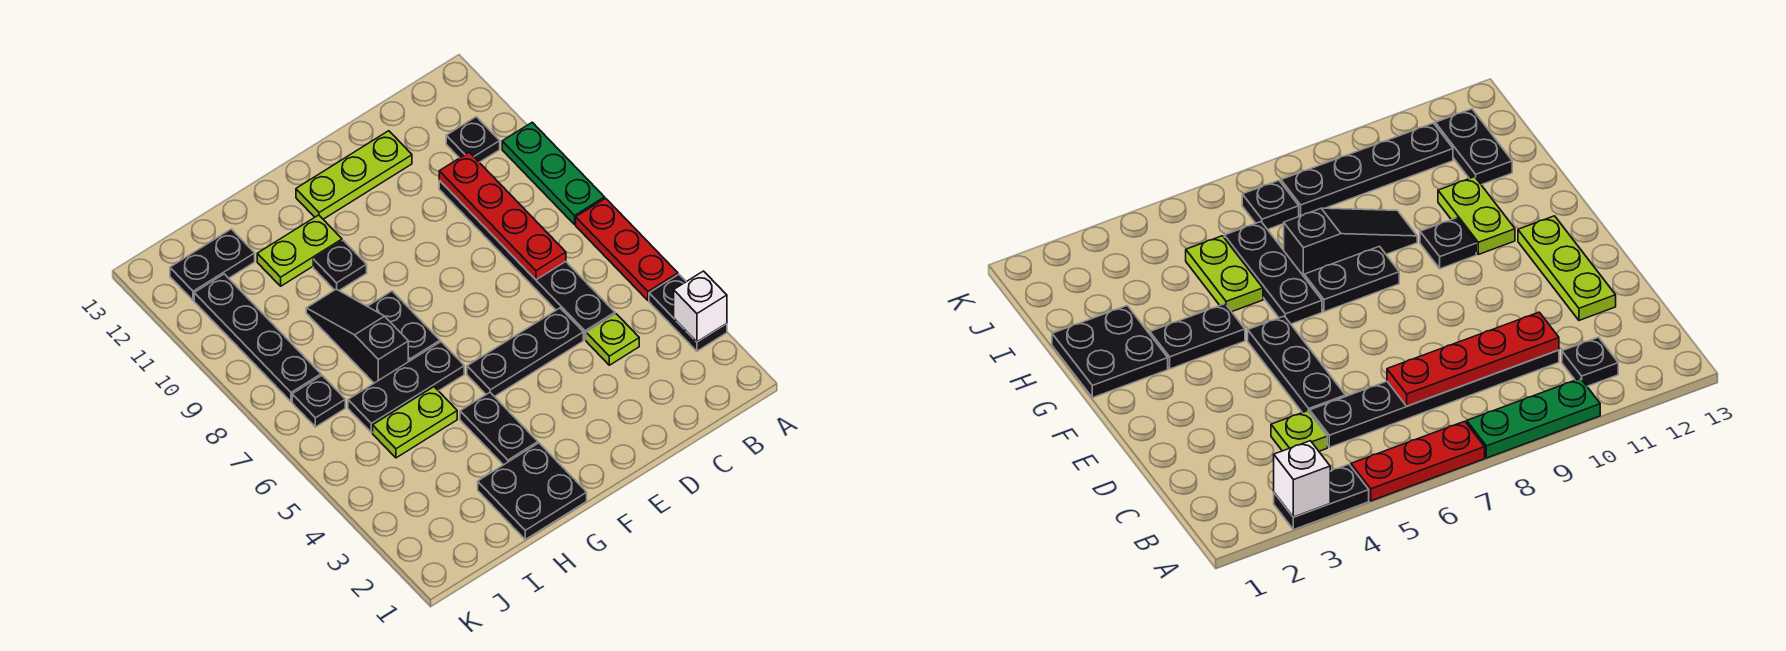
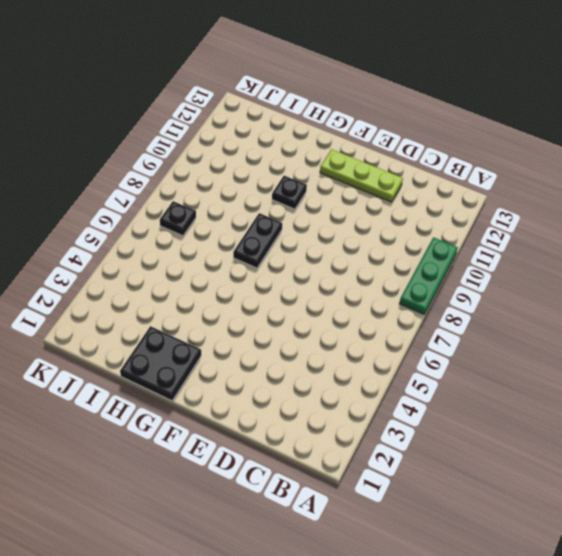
none -> black 1x2 plate [649,274,727,351]
none -> red 1x3 plate [576,198,678,300]
none -> black 1x1 plate [446,117,500,162]

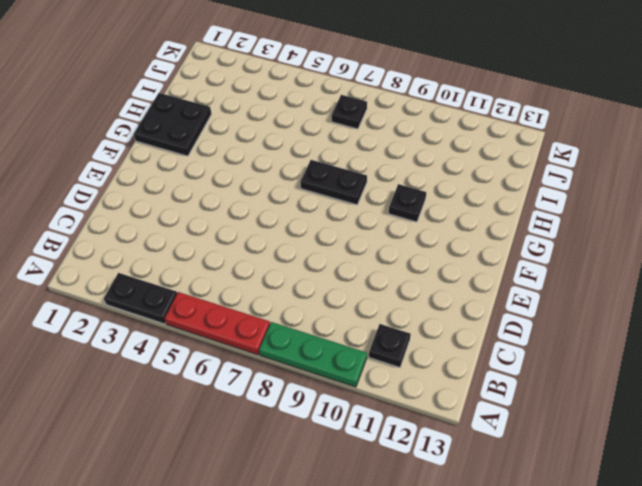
none -> lime 1x1 plate [586,314,639,365]
none -> black 1x6 plate [439,180,615,340]
none -> black 1x3 plate [467,308,583,397]

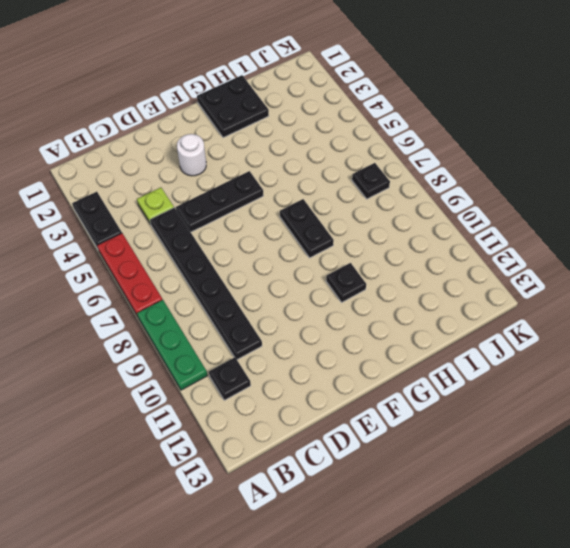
white 1x1 round brick [177,134,206,176] -> none
none -> lime 1x3 plate [296,131,412,219]
none -> black 1x2 plate [460,392,538,465]
none -> black 1x3 plate [348,342,464,433]

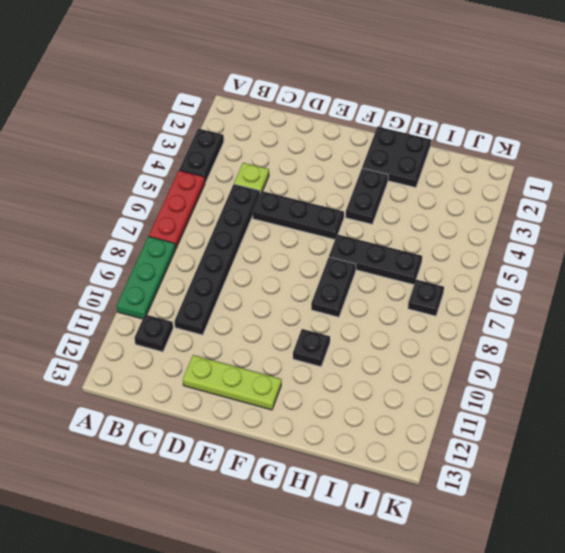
none -> lime 1x2 plate [257,215,342,286]
none -> lime 1x2 plate [373,387,457,458]
none -> black 1x3 slope [306,289,408,383]

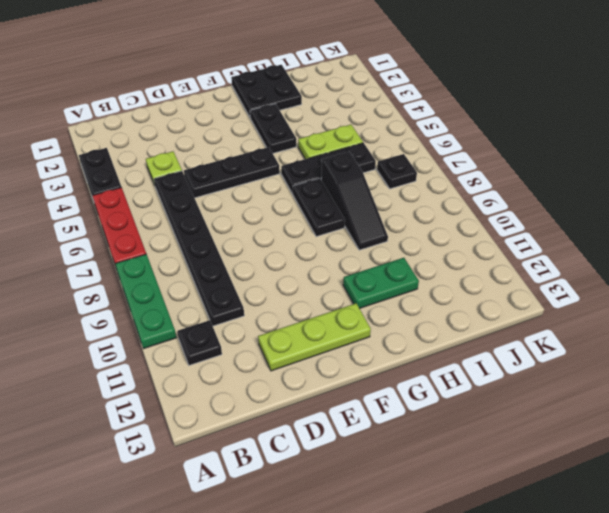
green 1x2 plate [343,258,419,308] -> lime 1x2 plate [257,215,342,286]
none -> black 1x1 plate [313,240,367,290]
none -> black 1x2 plate [170,229,255,300]
none -> black 1x4 plate [194,274,321,402]

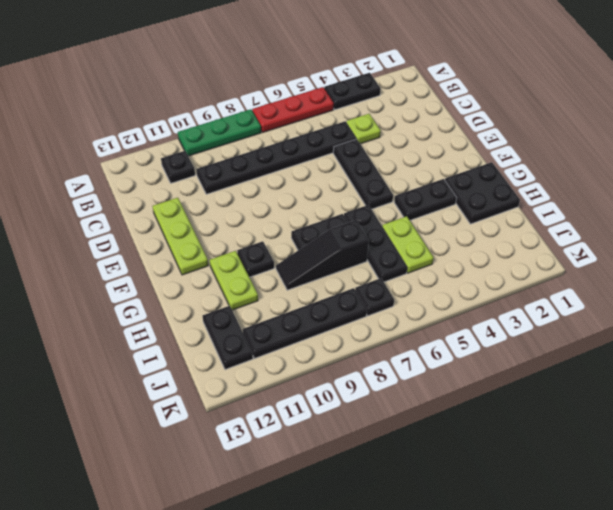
none -> white 1x1 brick [674,271,727,342]
none -> red 1x4 plate [439,152,566,280]

